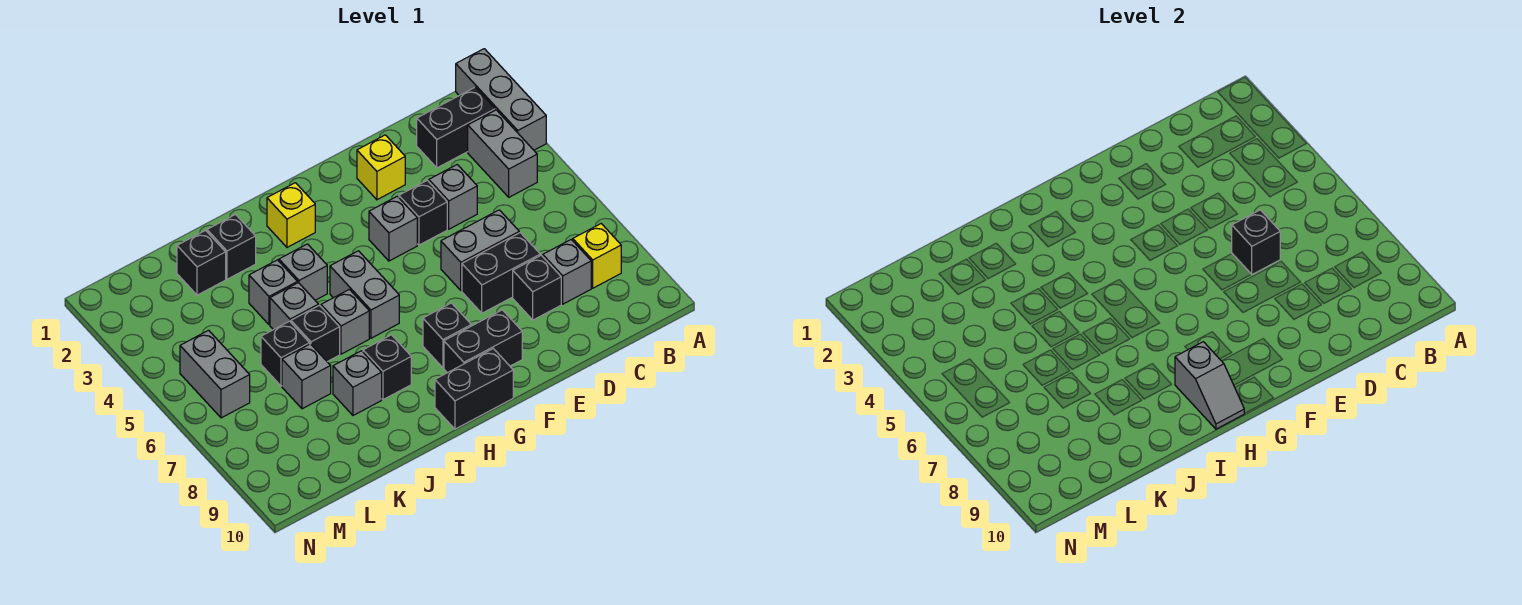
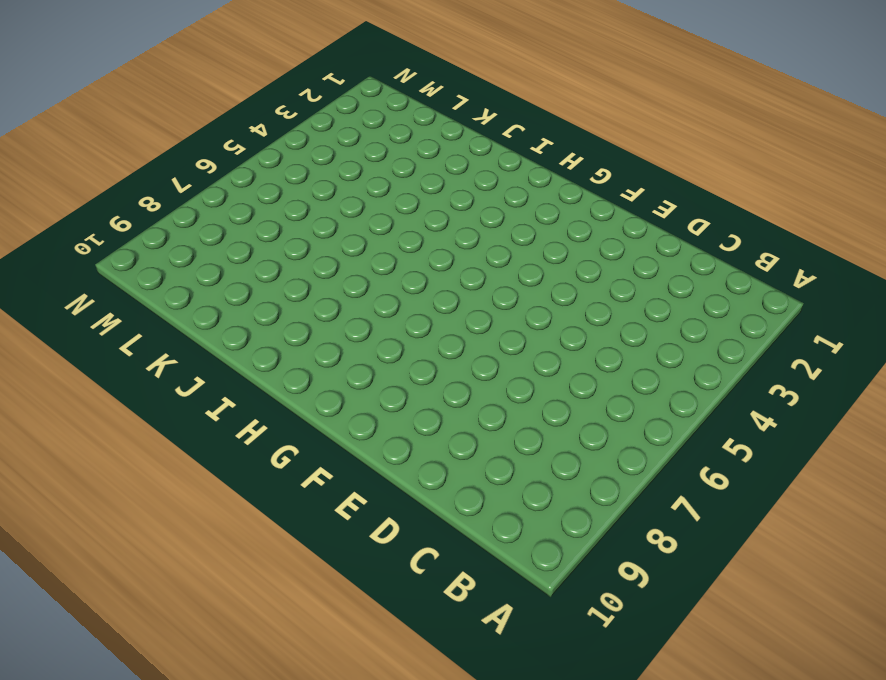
none -> grey 1x3 brick [456,49,546,150]
none -> black 1x2 brick [417,87,495,168]
none -> grey 1x2 brick [468,110,537,197]
none -> yellow 1x1 brick [573,224,621,288]

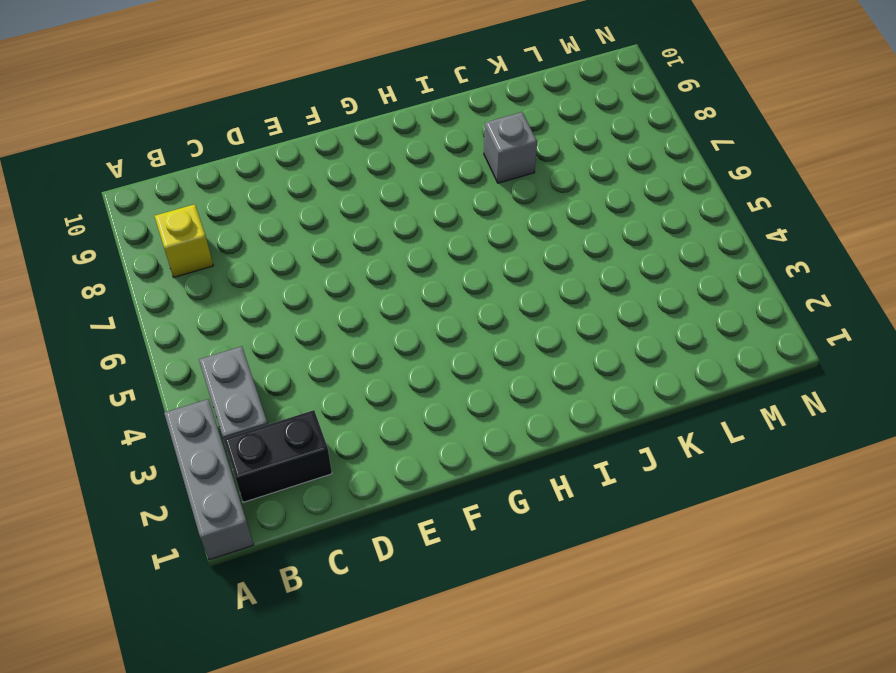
none -> grey 1x1 brick [543,240,591,304]
none -> grey 1x1 brick [429,165,477,229]
none -> grey 1x2 brick [441,210,519,290]
none -> black 1x2 brick [462,233,540,313]

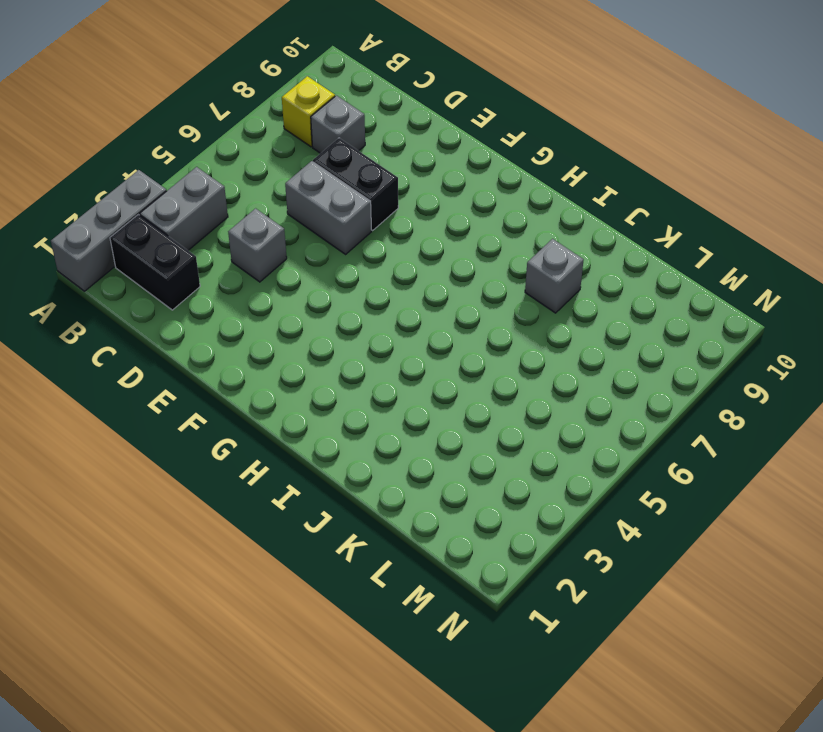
none -> black 1x1 brick [513,255,561,320]
none -> yellow 1x1 brick [357,135,405,200]
none -> black 1x1 brick [399,180,447,245]
none -> grey 1x1 brick [369,196,417,261]

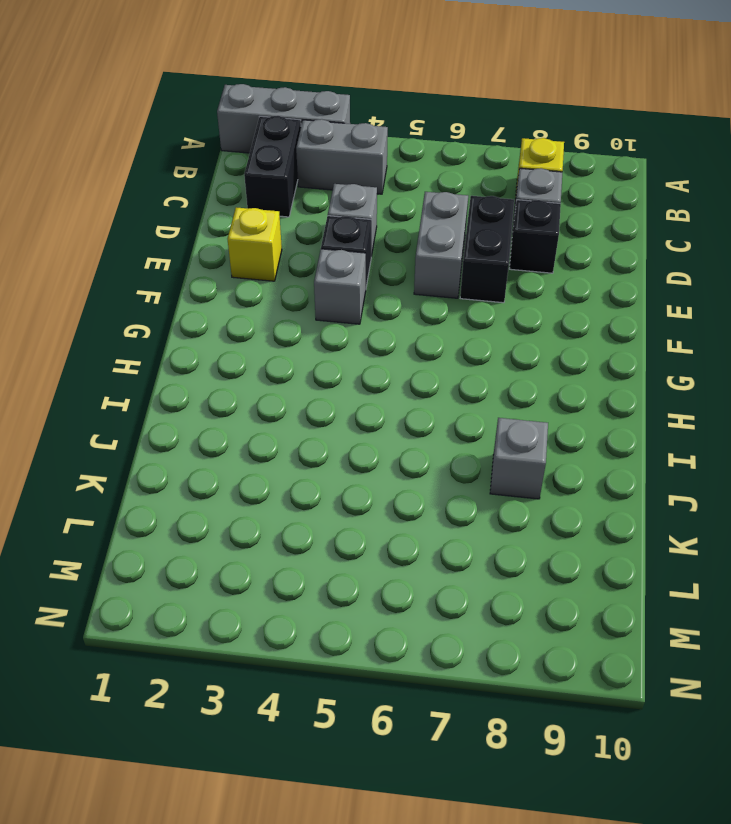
none -> black 1x2 brick [444,310,522,373]
none -> black 1x1 brick [423,303,471,368]
none -> black 1x2 brick [435,348,513,429]
none -> yellow 1x1 brick [267,183,315,247]

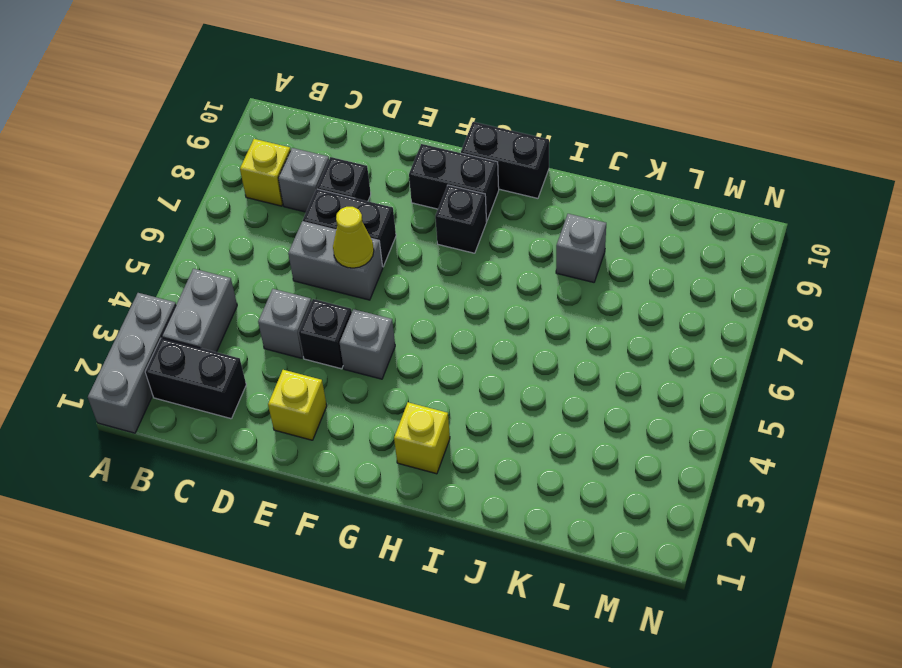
yellow 1x1 cone [333,207,374,268] -> none
none -> grey 1x2 brick [330,251,399,338]
none -> grey 1x1 brick [279,244,327,300]
none -> grey 1x1 brick [321,289,369,354]
none -> black 1x1 brick [363,335,411,400]

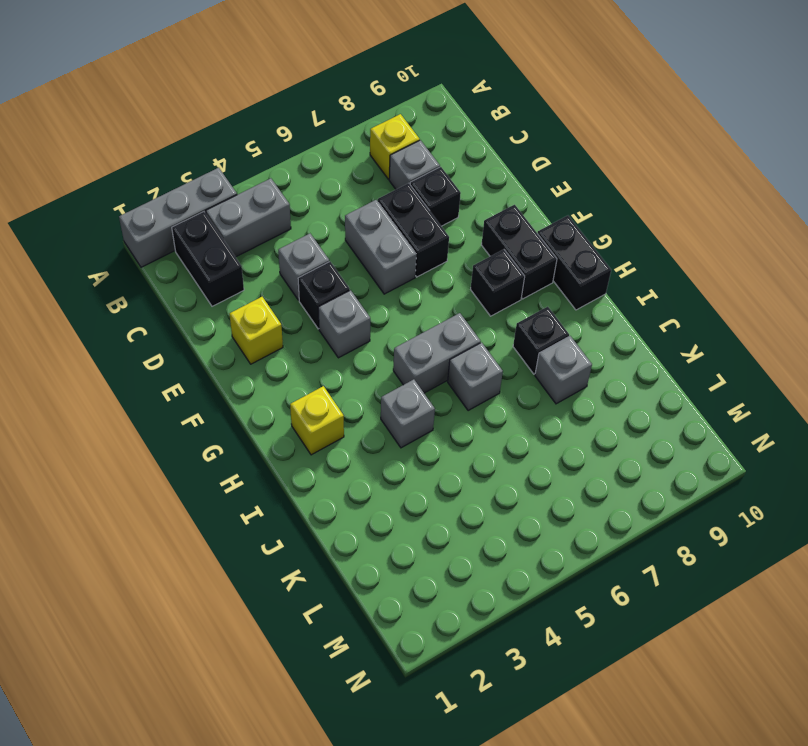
none -> black 1x1 brick [207,215,256,279]
none -> grey 1x1 brick [249,260,298,325]
none -> grey 1x1 brick [270,283,319,330]
none -> black 1x1 brick [291,305,340,362]

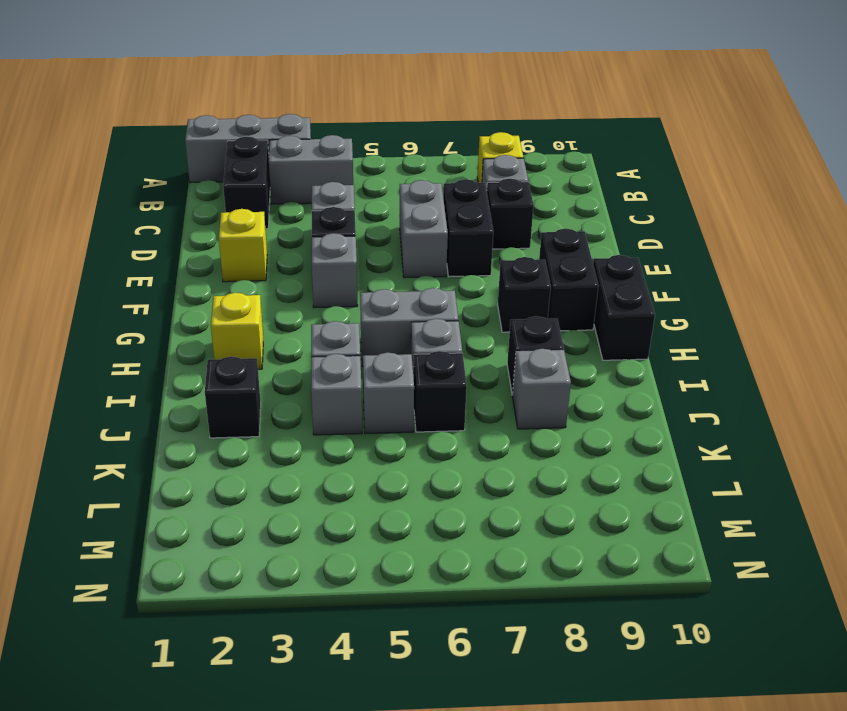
none -> black 1x1 brick [177,230,226,295]
none -> black 1x1 brick [261,321,310,386]
none -> grey 1x1 brick [282,344,331,409]
none -> grey 1x2 brick [180,330,250,418]

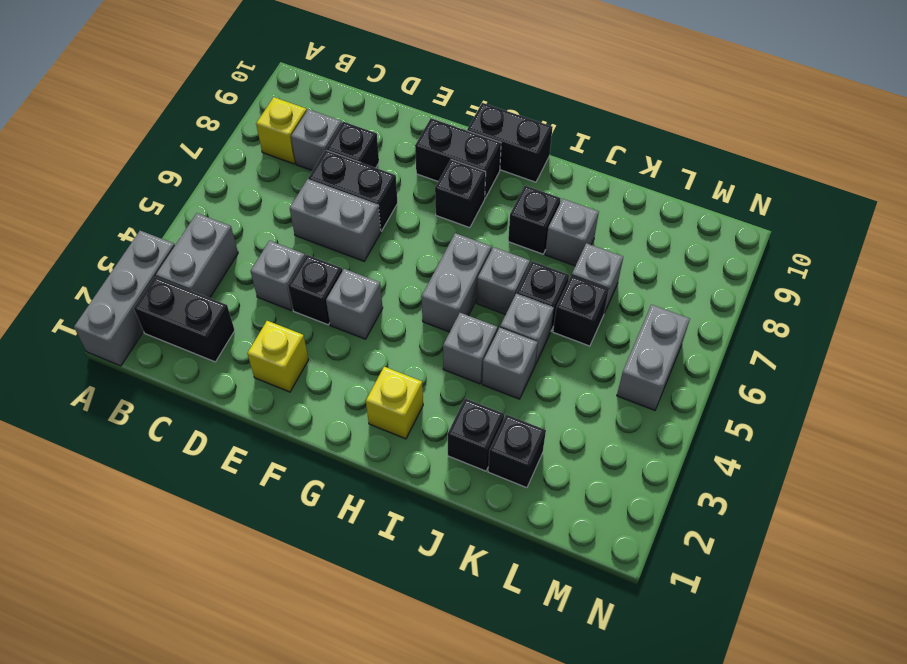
none -> black 1x1 brick [1232,210,1280,275]
none -> grey 1x2 slope [1175,342,1244,429]

